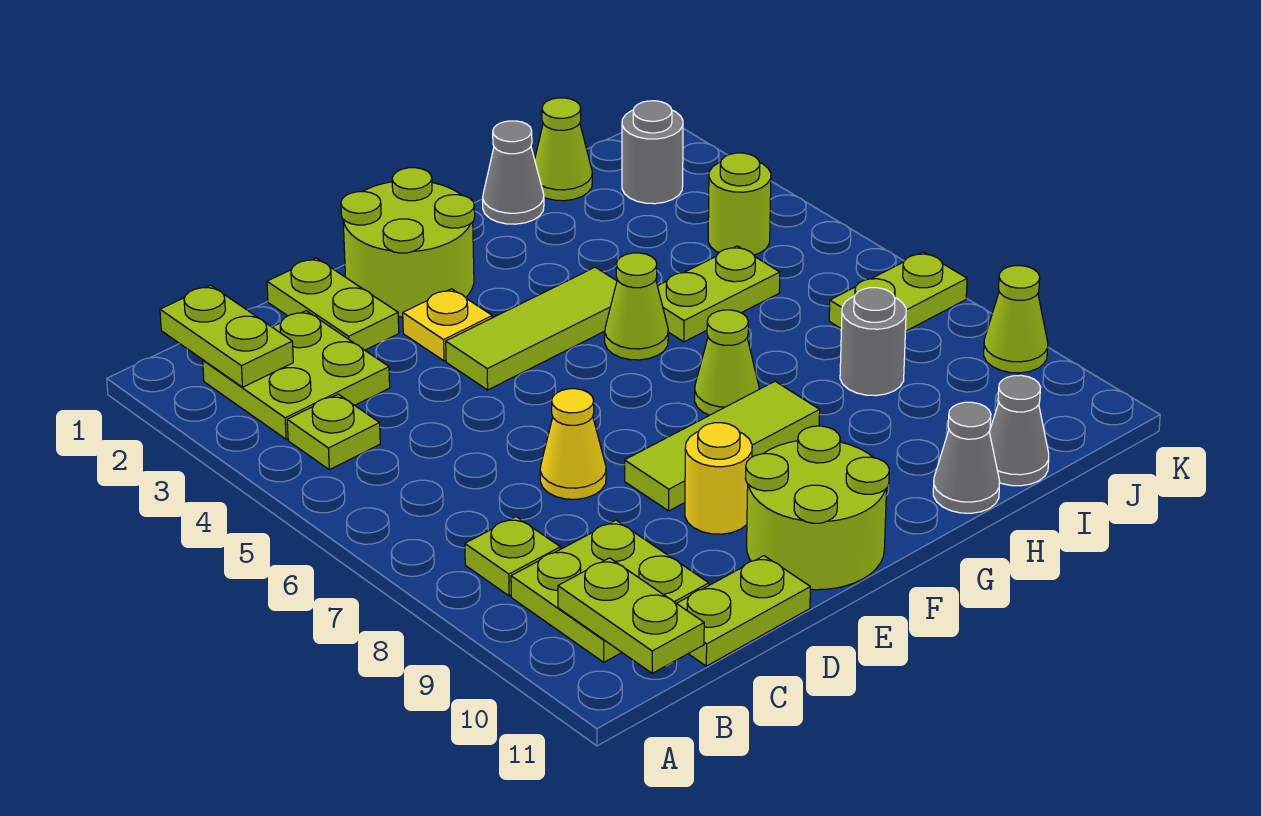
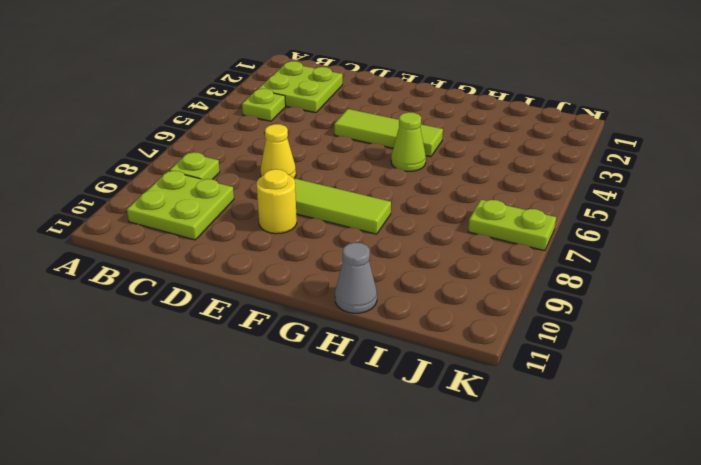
none -> lime 1x2 plate [677,556,810,666]
none -> lime 1x2 plate [267,258,399,350]
none -> lime 2x2 round brick [341,168,475,317]

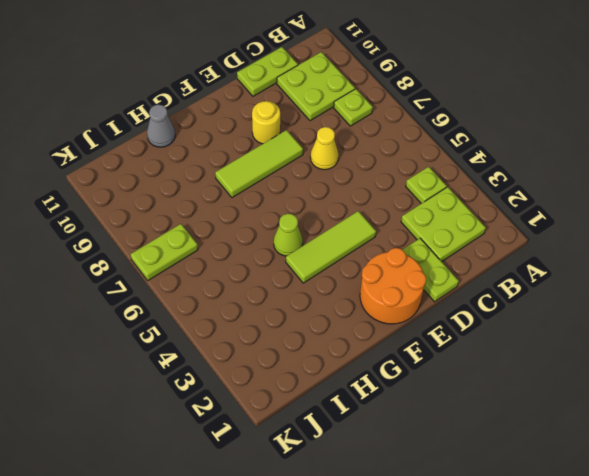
orange 2x2 round brick [360,248,426,324] -> lime 2x2 round brick [341,168,475,317]
none -> yellow 1x1 plate [403,289,493,361]
none -> lime 2x2 round brick [745,426,889,590]
none -> lime 1x1 cone [695,310,759,415]

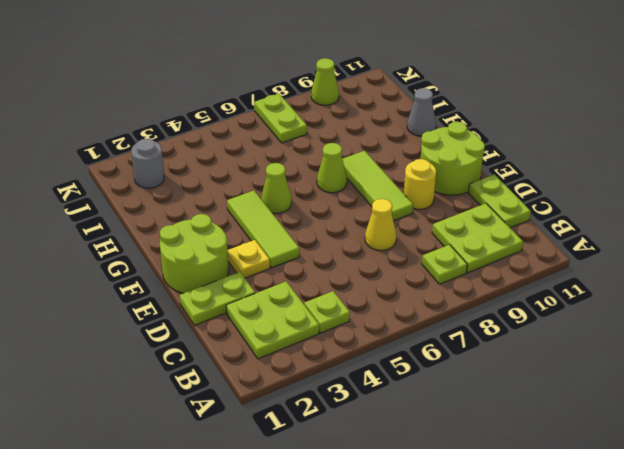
none -> grey 1x1 cone [483,121,544,224]
none -> lime 1x2 plate [658,246,780,342]
none -> lime 1x1 cone [535,98,592,201]

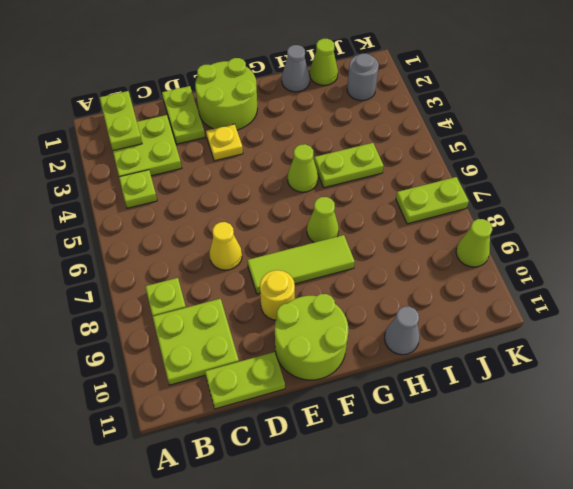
none -> lime 1x3 tile [446,267,617,390]
none -> grey 1x1 round brick [840,288,906,396]
none -> grey 1x1 cone [989,375,1049,486]

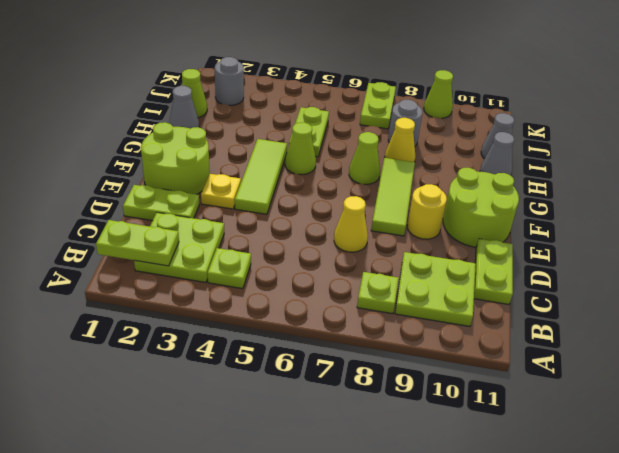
yellow 1x1 cone [385,118,416,162] -> none
none -> lime 1x1 round brick [708,153,771,255]
none -> lime 1x2 plate [558,558,704,673]

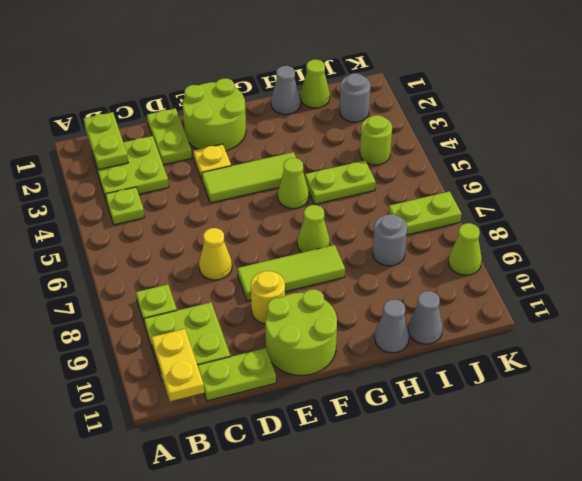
yellow 1x2 plate [151,329,204,401] -> lime 1x2 plate [558,558,704,673]

